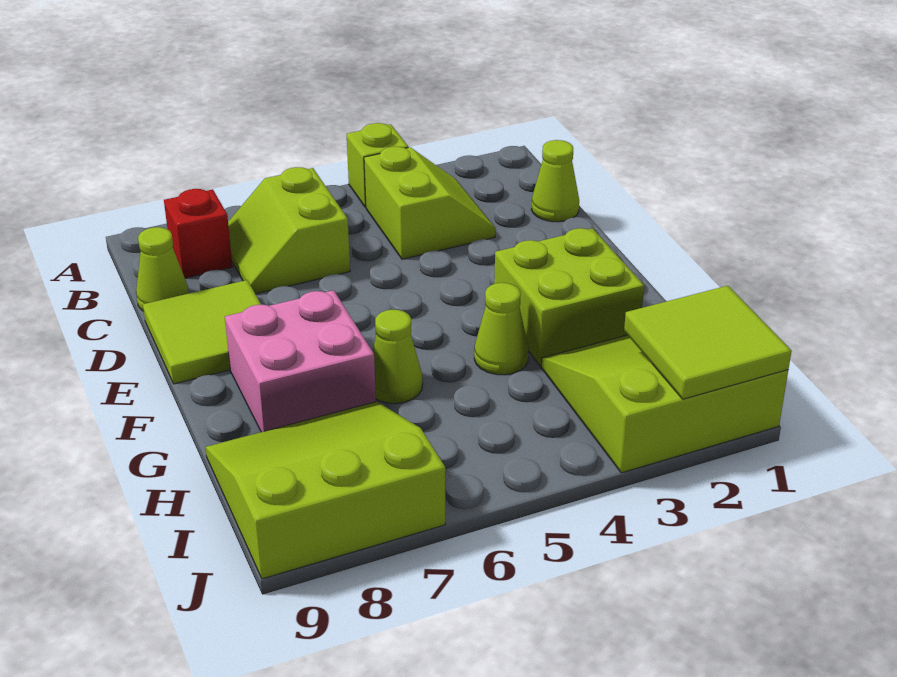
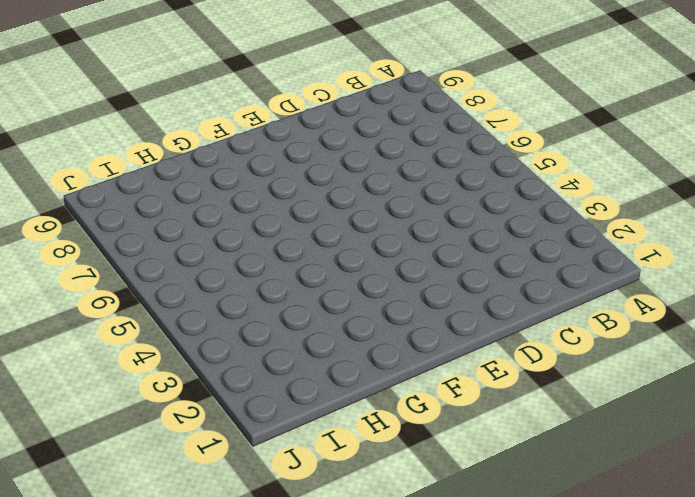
none -> lime 1x1 brick [347,123,408,207]
none -> lime 2x2 slope [364,146,496,259]
none -> lime 2x2 slope [228,167,350,294]

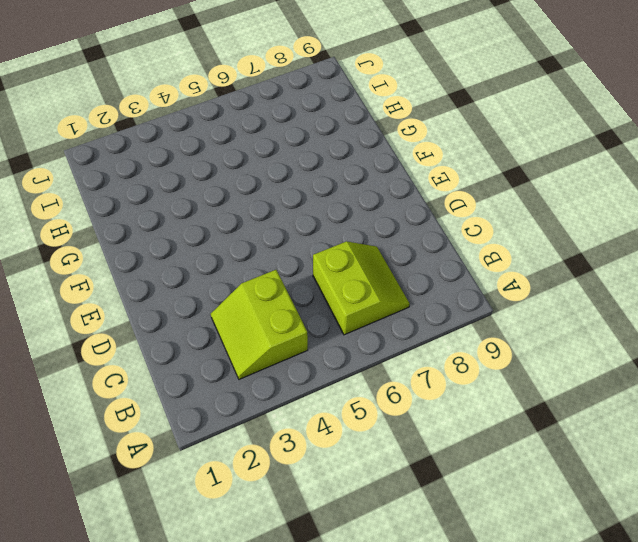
none -> lime 1x1 brick [347,123,408,207]
none -> red 1x1 brick [164,189,233,278]
none -> lime 1x1 cone [531,140,579,222]

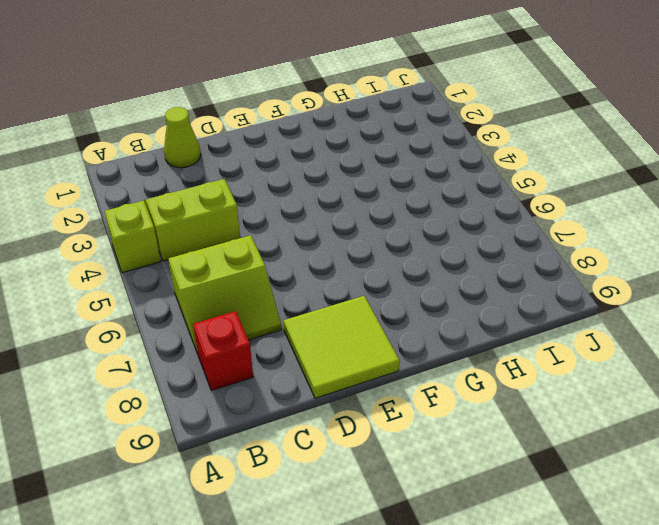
none -> lime 1x1 cone [136,227,189,311]
none -> lime 2x2 brick [494,228,644,366]
none -> pink 2x2 brick [225,290,376,432]

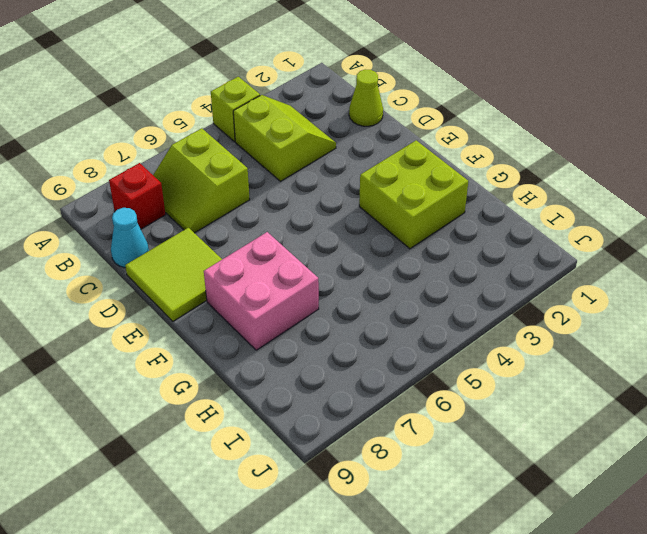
cyan 1x1 cone [111,208,149,268] -> lime 1x1 cone [136,227,189,311]
none -> lime 1x1 cone [474,283,529,375]
none -> lime 1x1 cone [373,310,423,404]
none -> lime 3x3 slope [541,335,788,473]

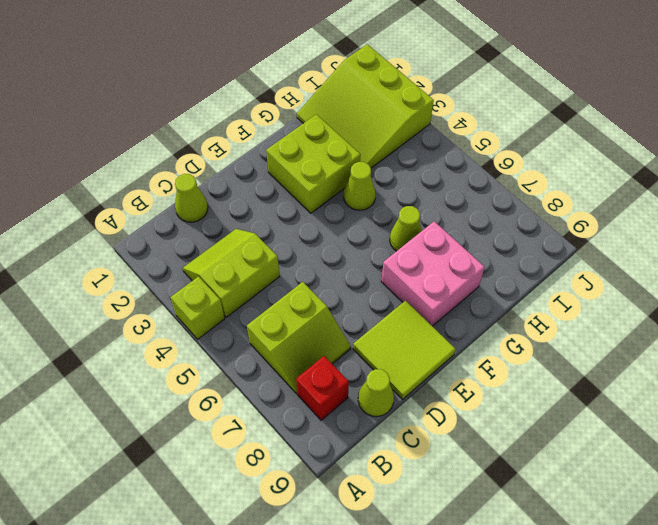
none -> lime 3x3 slope [205,402,445,579]
none -> lime 2x2 tile [624,286,792,399]

